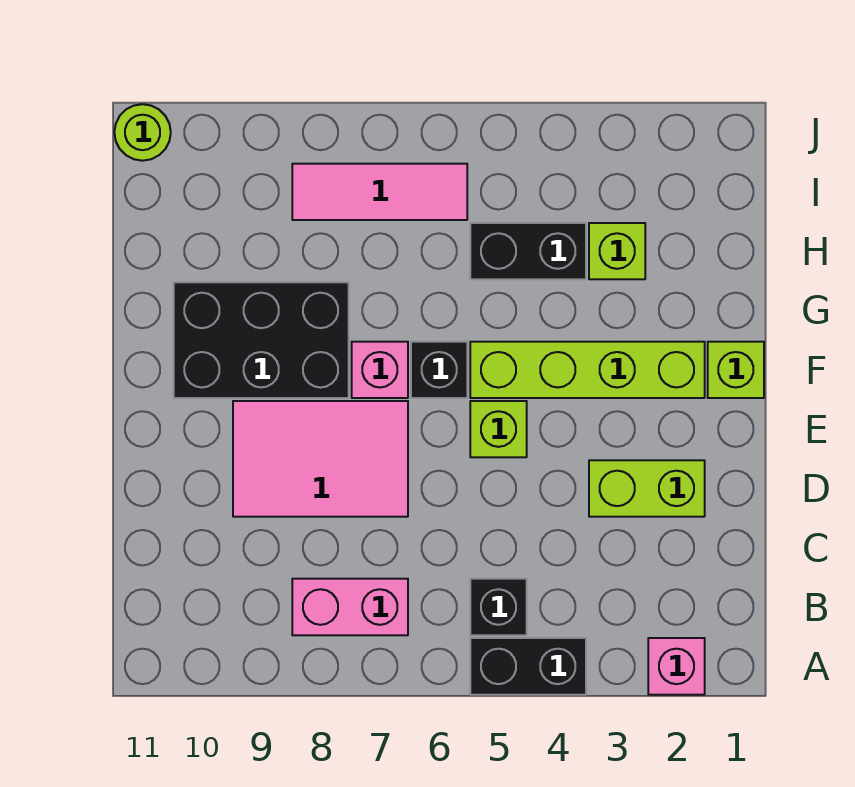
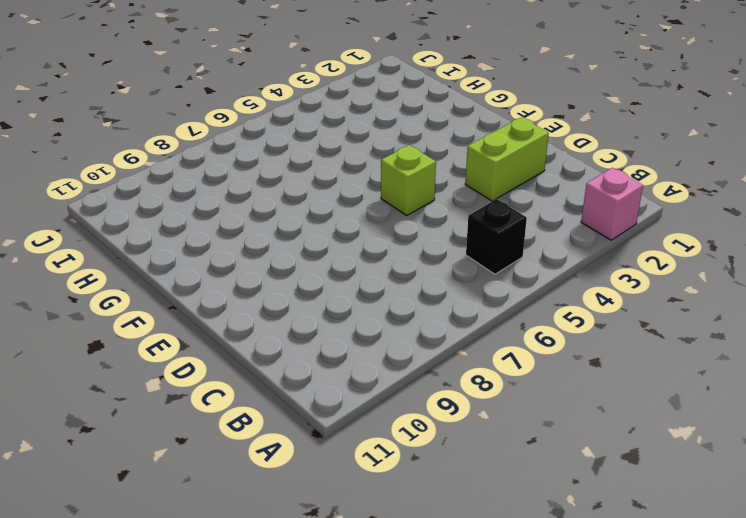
none -> black 1x2 brick [470,638,586,695]
none -> pink 1x2 brick [292,579,408,635]
none -> pink 2x3 tile [233,401,408,517]

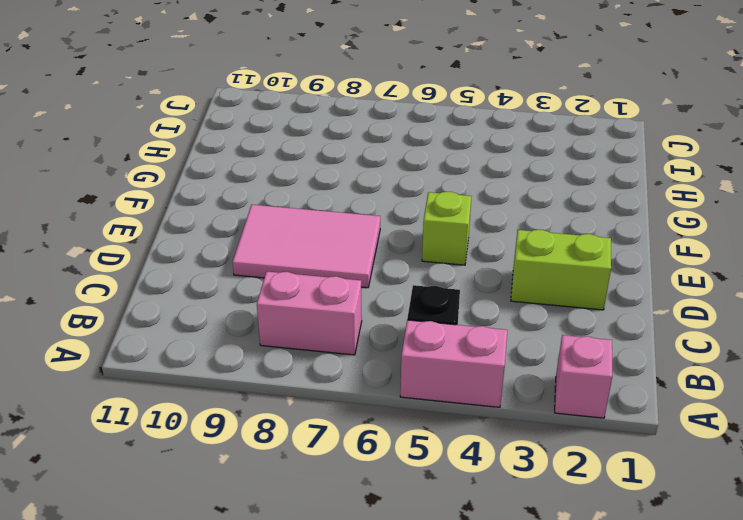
pink 1x2 brick [400,320,507,407] -> black 1x2 brick [470,638,586,695]
none -> lime 1x1 brick [708,342,764,398]
none -> lime 1x4 brick [470,342,705,398]
none -> black 1x1 brick [411,342,467,398]

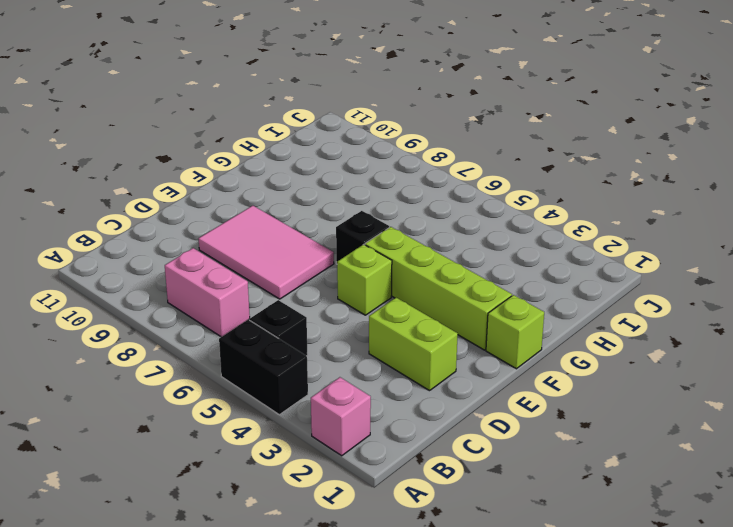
none -> pink 1x1 brick [352,342,408,398]
none -> black 2x3 brick [174,282,349,398]
none -> lime 1x1 brick [589,223,645,279]

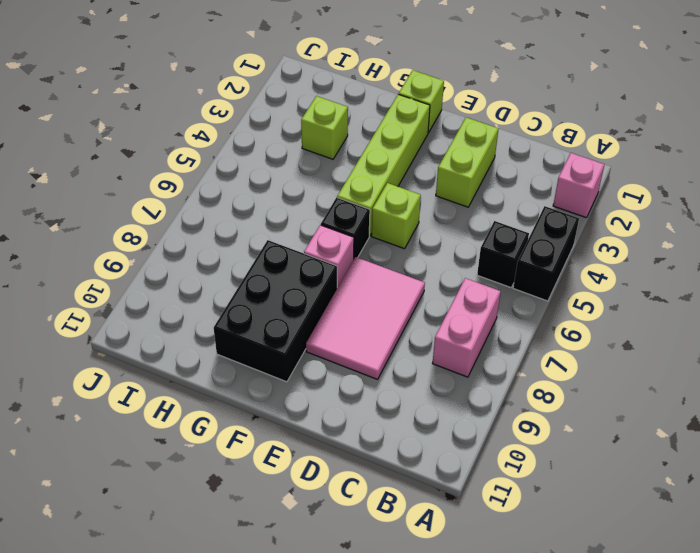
none -> black 1x2 brick [470,223,586,279]
none -> pink 1x3 tile [292,164,467,220]
none -> lime 1x1 round brick [114,104,171,161]

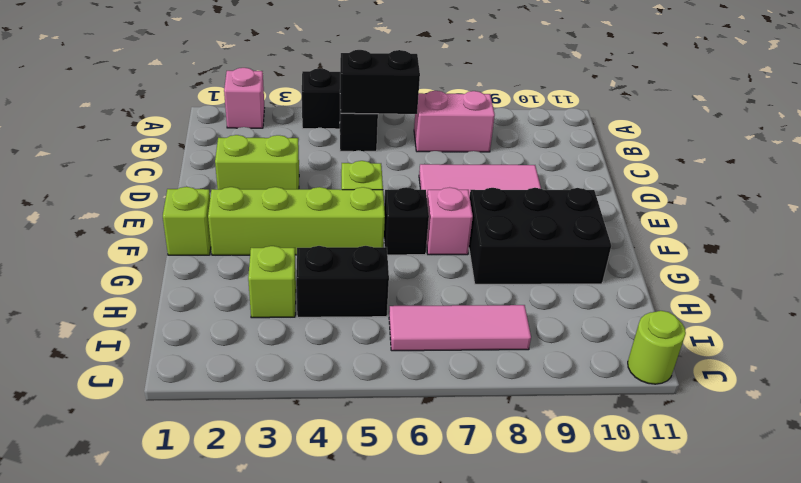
black 1x2 brick [340,50,420,114] -> none

